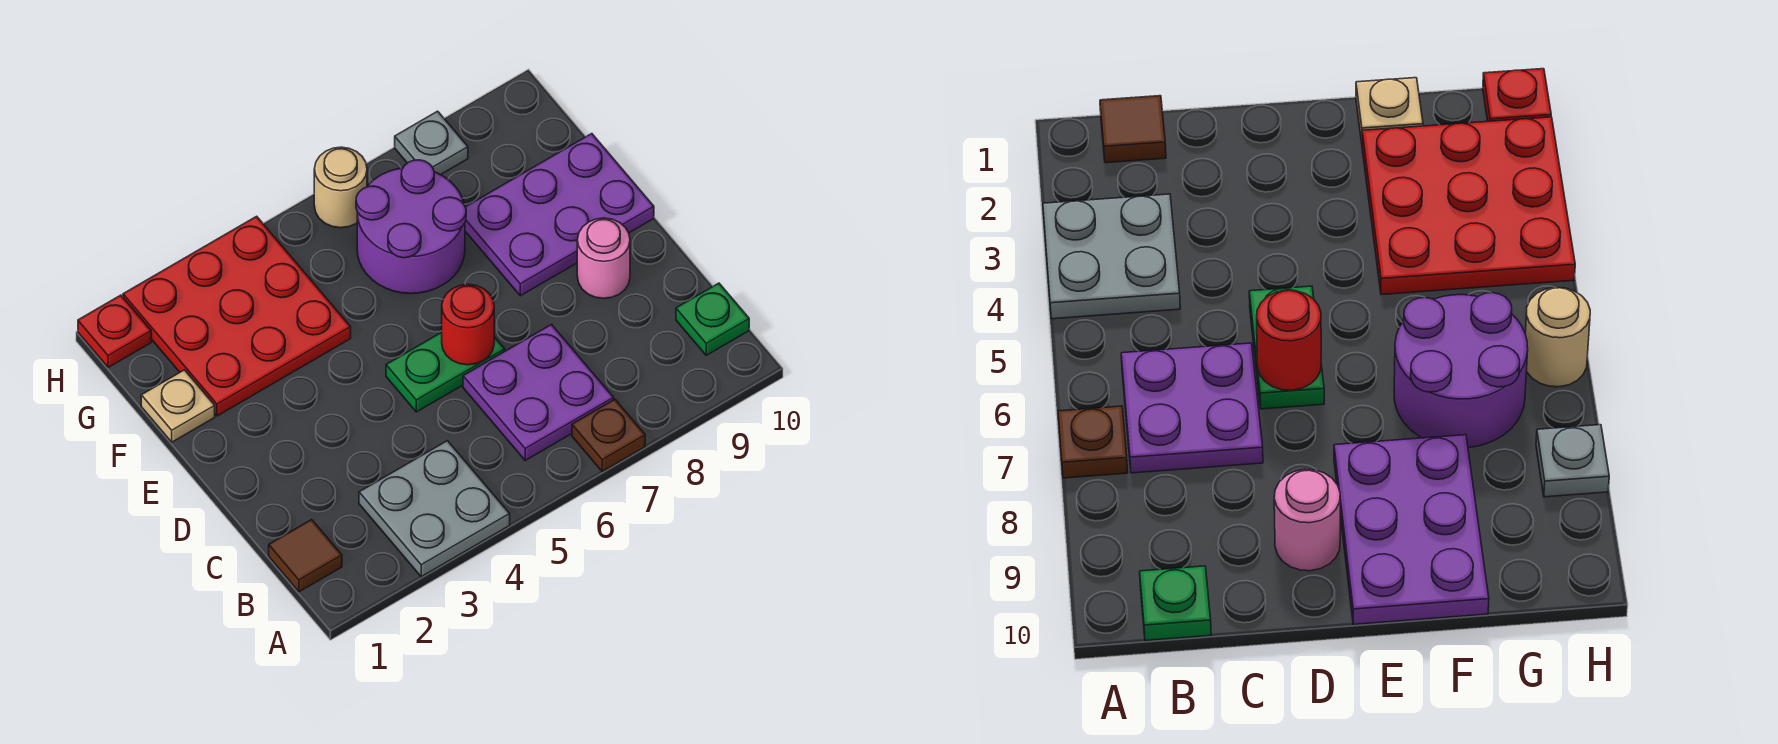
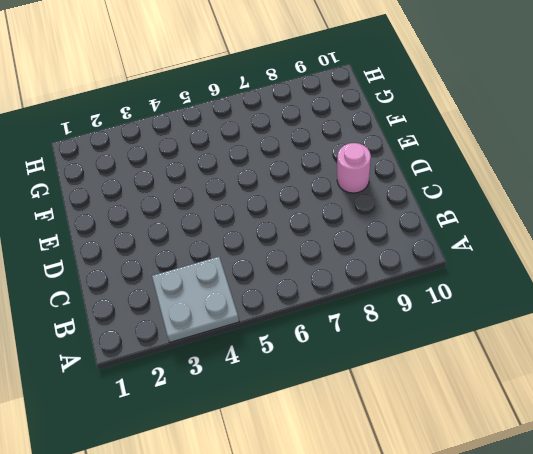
none -> brown 1x1 plate [572,399,645,471]
none -> brown 1x1 tile [269,520,342,592]
none -> purple 2x2 plate [463,325,614,460]

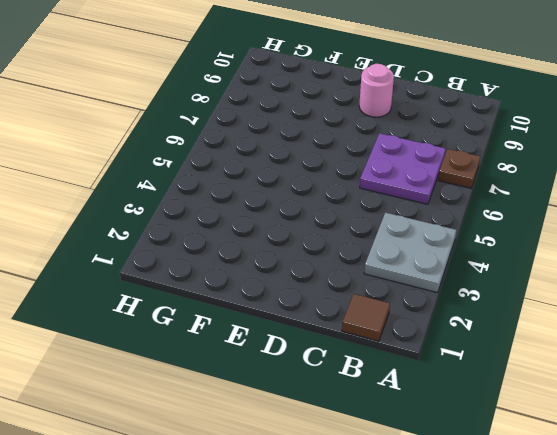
none -> green 1x1 plate [676,283,749,355]
none -> green 1x2 plate [386,332,505,412]
none -> purple 2x3 plate [465,134,654,296]

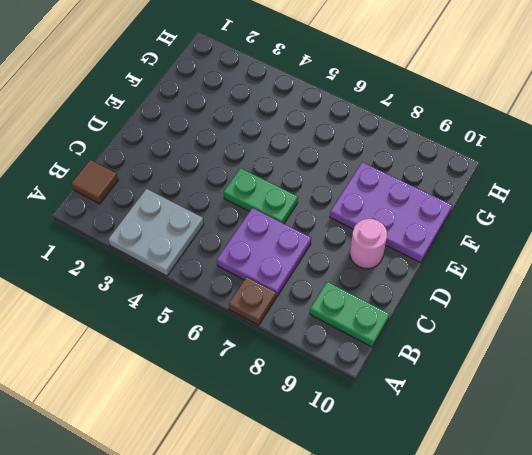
green 1x2 plate [310,282,390,347] -> green 1x1 plate [676,283,749,355]
none -> tan 1x1 plate [141,370,215,442]
none -> red 3x3 plate [123,216,351,416]
none -> purple 2x2 round brick [356,160,466,294]

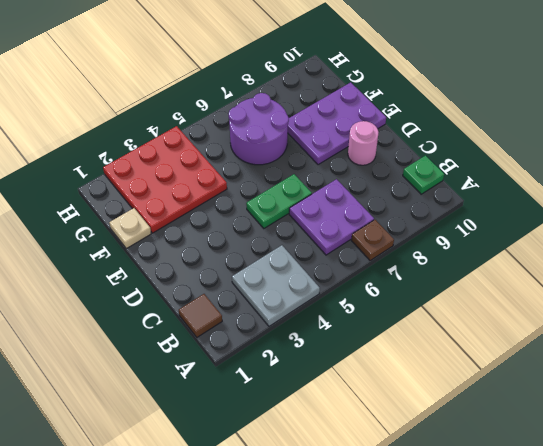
none -> red 1x1 plate [78,295,151,367]
none -> tan 1x1 round brick [314,147,367,228]
none -> grey 1x1 plate [395,111,468,175]

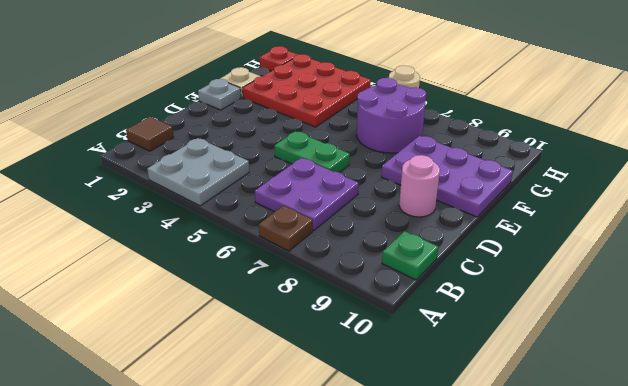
grey 1x1 plate [198,79,241,110] -> grey 1x1 plate moved to [395,111,468,175]
none -> red 1x1 round brick [442,284,494,365]

